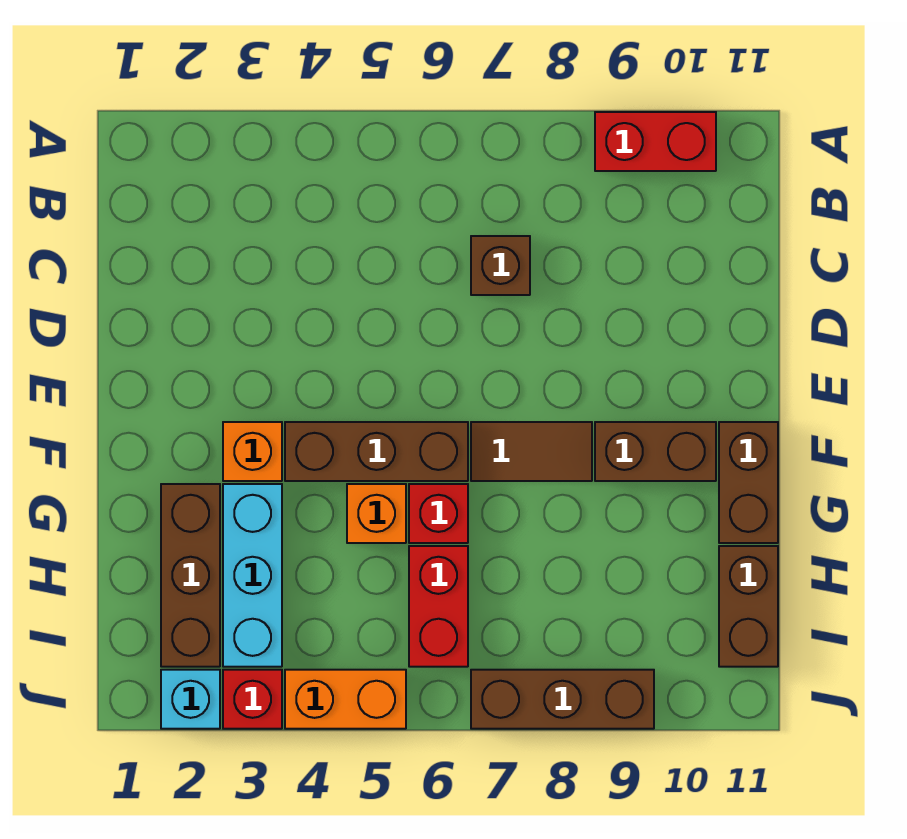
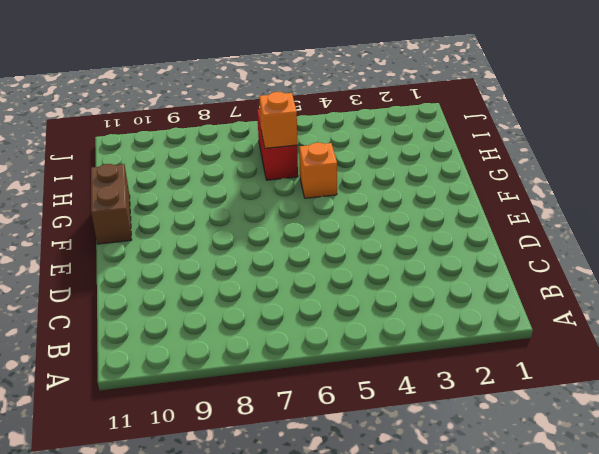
orange 1x1 brick [259,92,297,148] -> orange 1x1 brick moved to [223,422,282,481]
none -> red 1x2 brick [595,112,716,171]
none -> brown 1x1 brick [471,236,530,295]
none -> brown 1x3 brick [285,422,468,481]

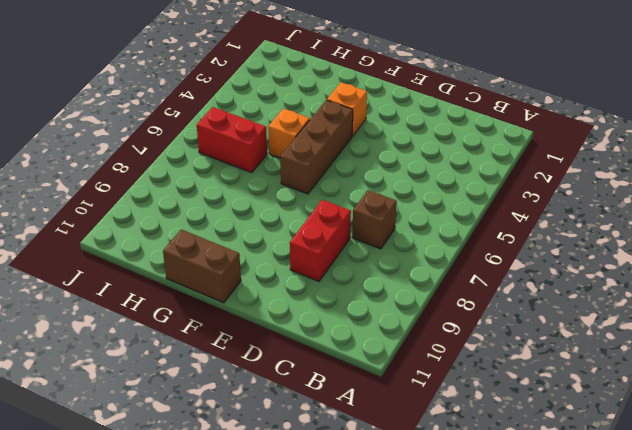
red 1x2 brick [290,200,351,281] -> red 1x2 brick moved to [595,112,716,171]
none -> brown 1x2 tile [471,422,592,481]
none -> brown 1x2 brick [595,422,716,481]
none -> brown 1x3 brick [161,484,220,667]

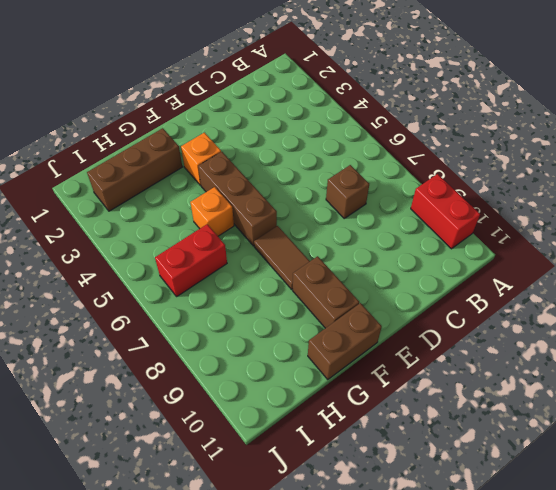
none -> cyan 1x3 brick [223,484,282,667]
none -> red 1x1 brick [409,484,468,543]
none -> brown 1x2 brick [719,546,778,667]

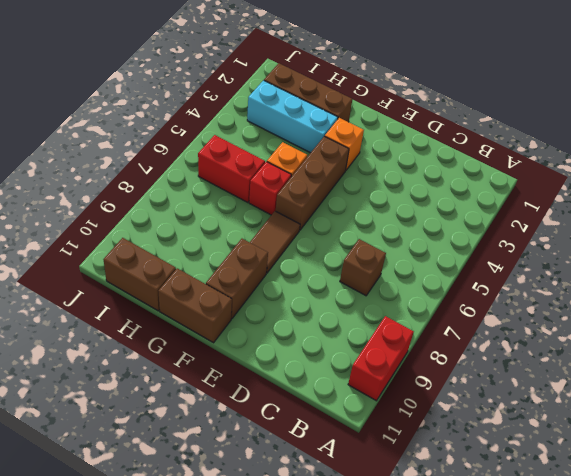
none -> cyan 1x1 brick [161,670,220,729]
none -> red 1x1 brick [223,670,282,729]
none -> orange 1x2 brick [285,670,406,729]

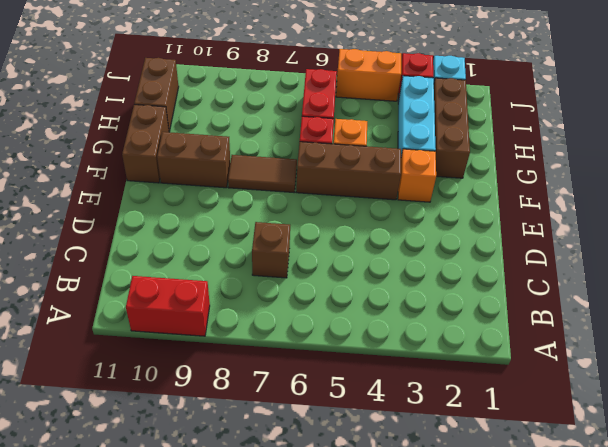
none -> brown 1x3 brick [471,670,654,729]

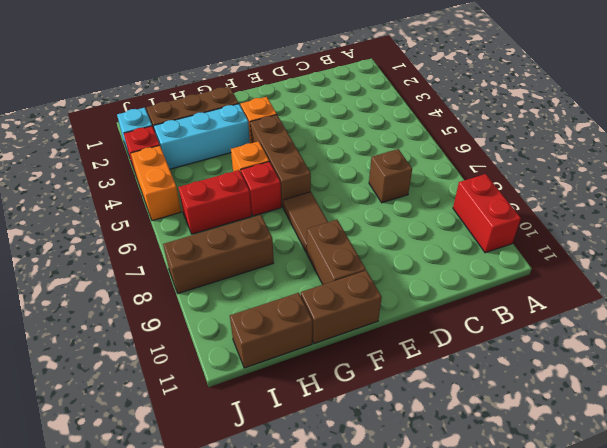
brown 1x3 brick [163,215,274,293] -> brown 1x3 brick turned to [471,670,654,729]

